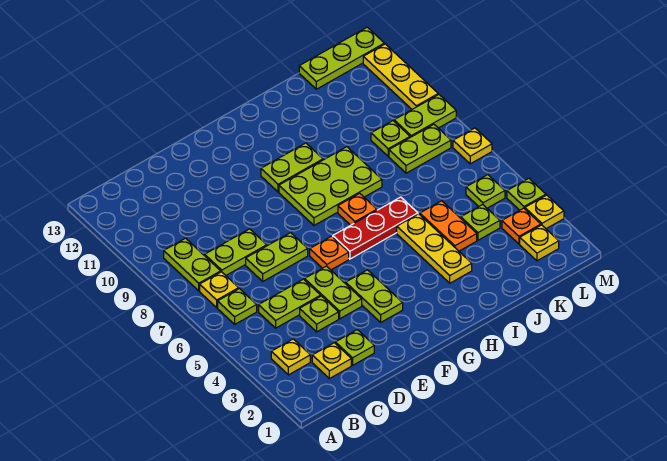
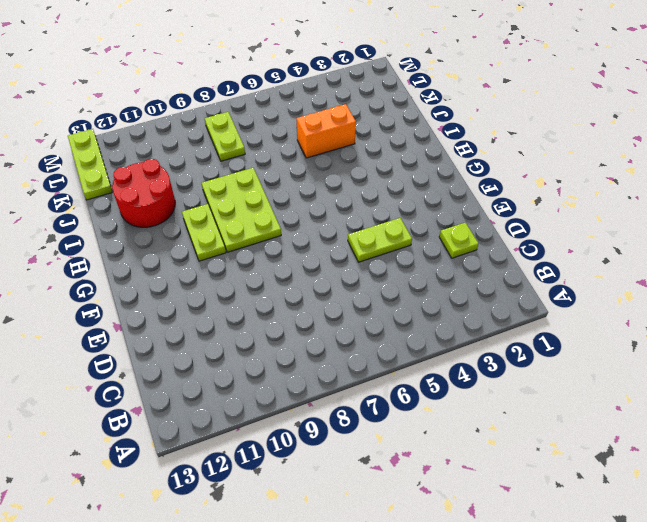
red 2x2 round brick [112,159,175,227] -> none
orange 1x2 brick [296,104,356,158] -> orange 1x2 plate [420,201,477,251]
none -> yellow 1x1 plate [271,339,310,375]
none -> lime 1x1 plate [218,289,257,324]
none -> yellow 1x1 plate [200,272,239,307]
none -> lime 1x2 plate [164,238,221,291]

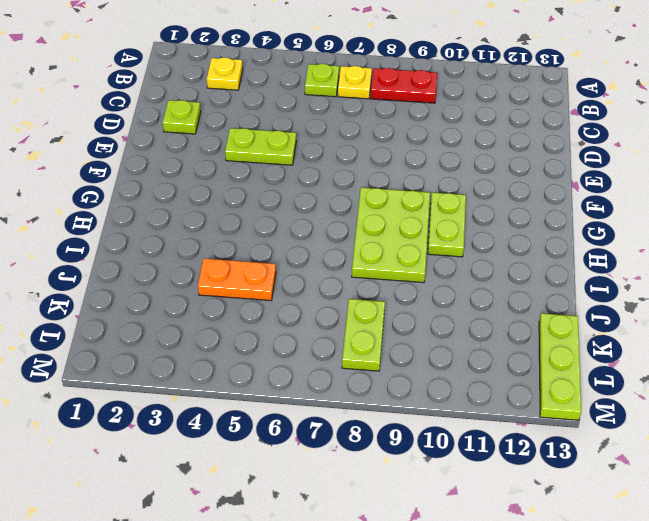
red 1x2 plate [371,68,437,103] -> lime 1x2 plate [164,238,221,291]
none -> yellow 1x1 plate [312,343,351,379]
none -> lime 1x2 plate [259,279,321,328]
none -> lime 1x2 plate [205,229,267,275]
none -> lime 1x1 plate [300,296,339,332]

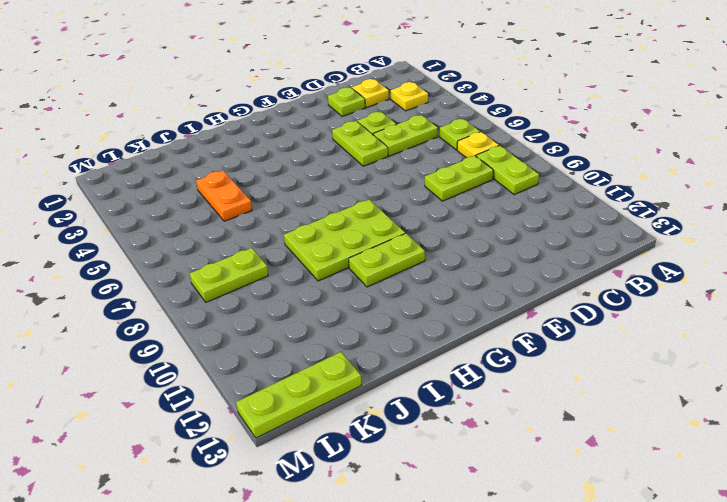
none -> lime 1x2 plate [246,233,308,281]
none -> lime 1x2 plate [346,270,403,322]
none -> orange 1x1 plate [310,236,349,270]
none -> red 1x3 plate [333,197,418,259]

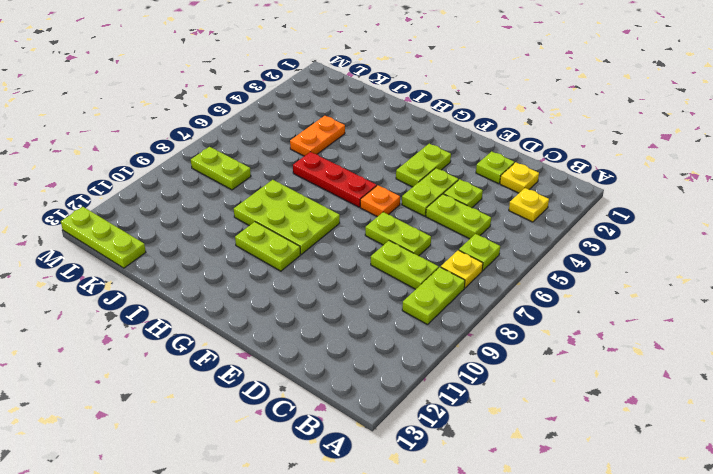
none -> orange 1x1 plate [338,193,377,225]
none -> yellow 1x3 plate [397,214,472,283]
none -> lime 1x1 plate [461,205,500,240]
none -> lime 1x1 plate [371,121,410,156]

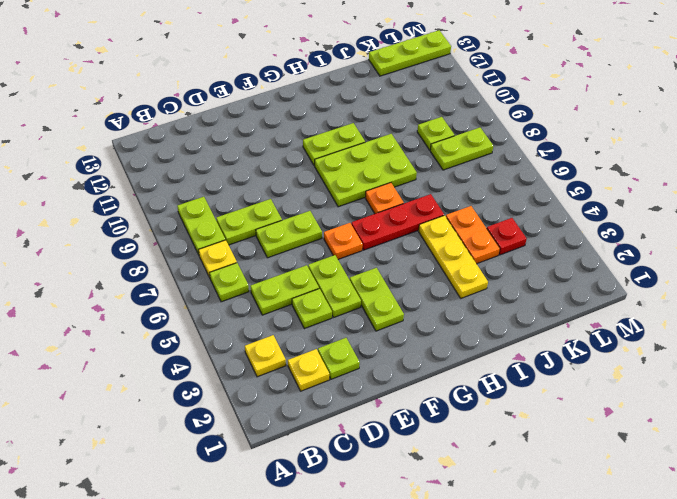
red 1x1 plate [487,218,526,255] -> lime 1x1 plate [461,205,500,240]
none -> yellow 1x1 plate [520,225,559,261]
none -> orange 1x1 plate [502,208,541,244]
none -> lime 1x1 plate [466,175,505,208]
none -> lime 1x2 plate [394,94,456,137]

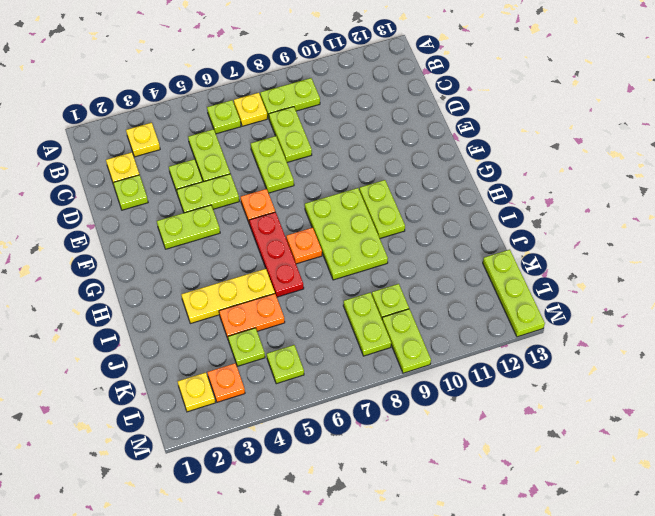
none -> yellow 1x1 plate [525,195,564,229]
none -> lime 1x1 plate [507,178,546,210]
none -> yellow 1x1 plate [453,128,492,164]
none -> yellow 1x3 plate [363,44,438,109]

